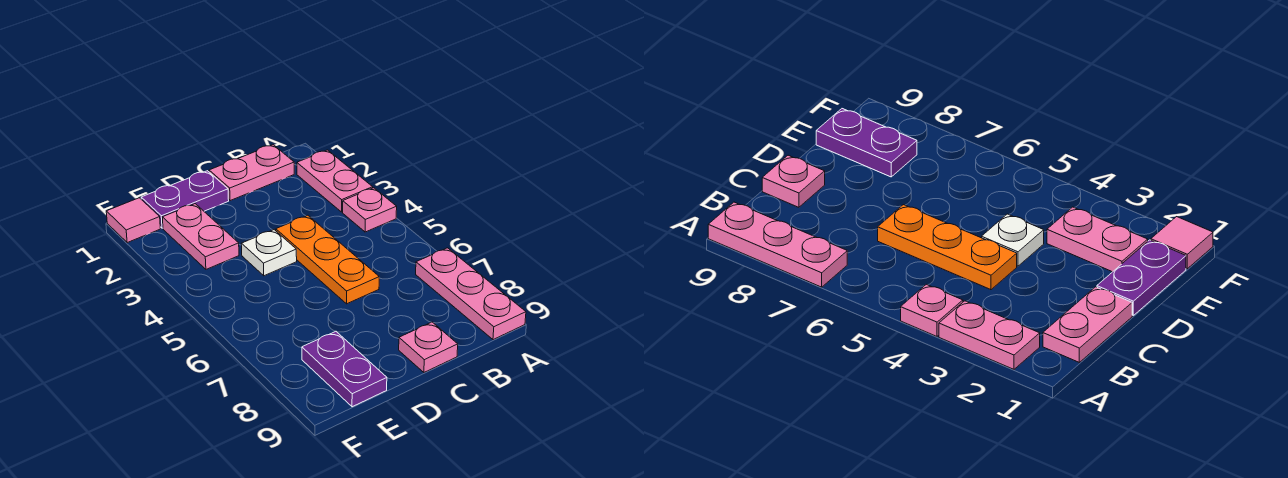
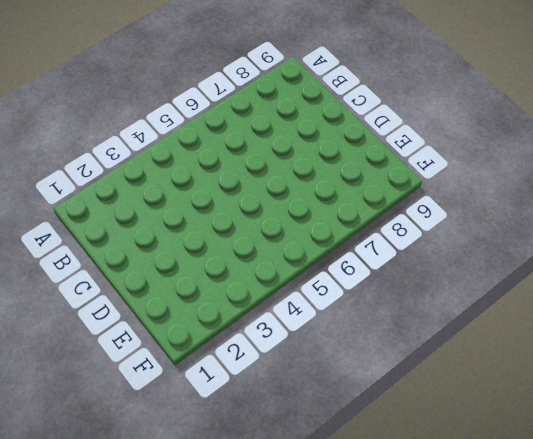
none -> pink 1x2 plate [297,150,373,212]
none -> pink 1x1 plate [343,188,397,232]

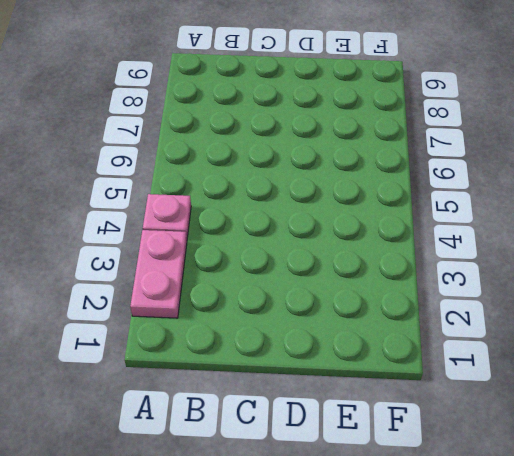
none -> pink 1x3 plate [416,248,526,340]
none -> pink 1x2 plate [209,145,294,201]

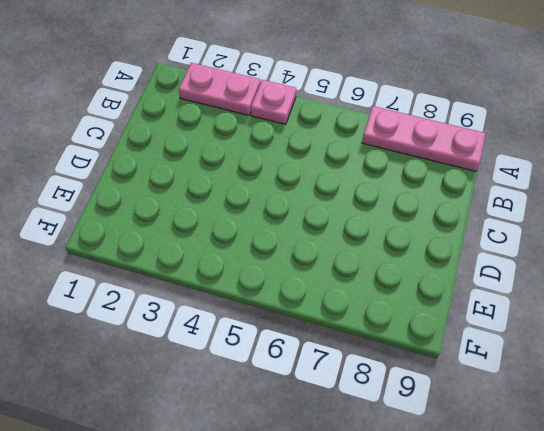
none -> pink 1x2 plate [209,145,294,201]
none -> orange 1x3 plate [276,215,379,304]

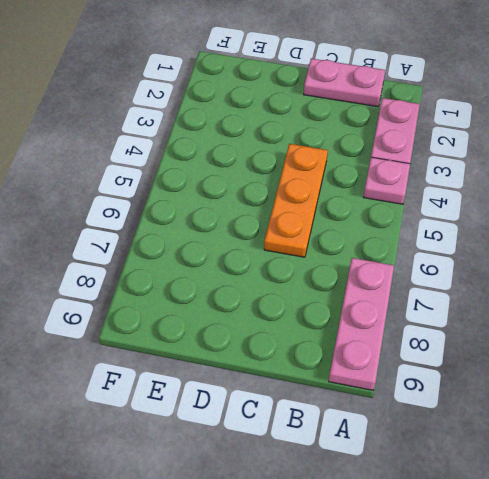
none -> pink 1x1 plate [399,322,458,372]
none -> purple 1x2 plate [141,171,229,228]

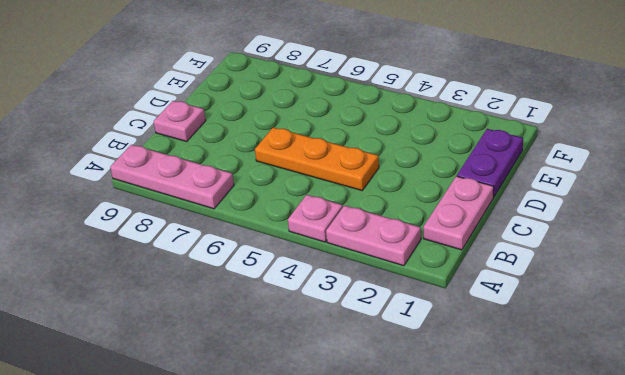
none -> white 1x1 plate [242,230,297,276]
none -> pink 1x2 plate [162,204,239,269]

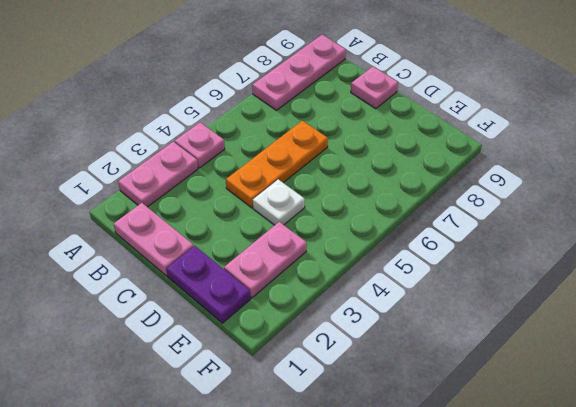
none -> purple 1x2 plate [302,332,387,407]
none -> pink 1x1 tile [106,198,160,243]

